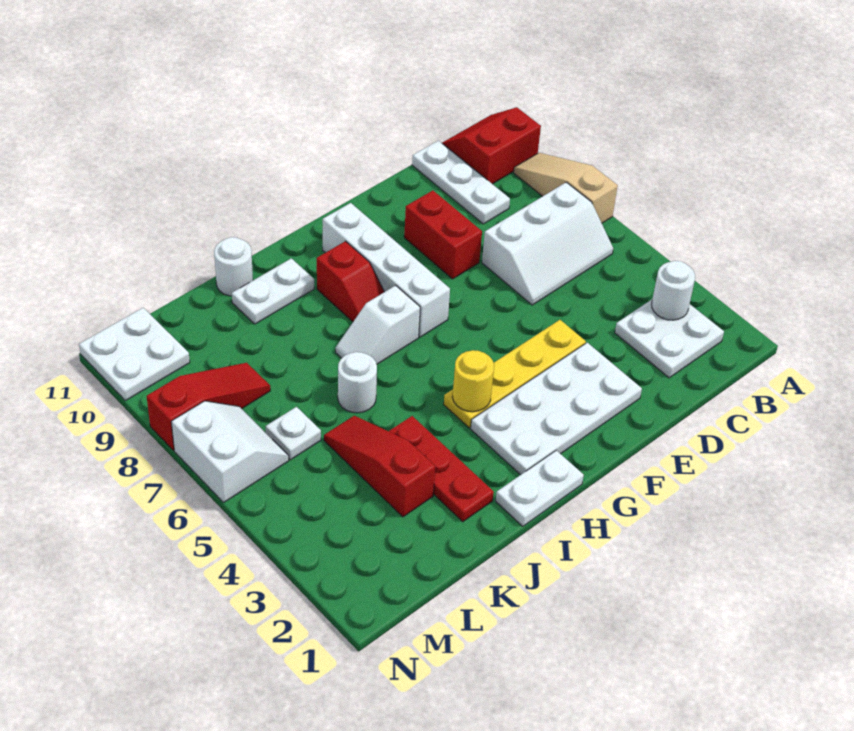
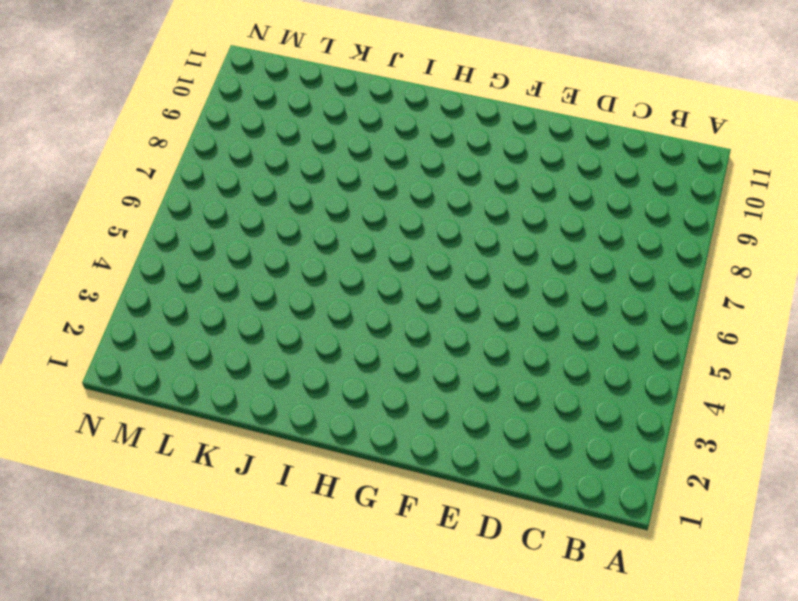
none -> tan 1x3 slope [514,153,618,223]
none -> red 2x2 slope [442,107,541,184]
none -> white 2x2 plate [615,300,724,378]

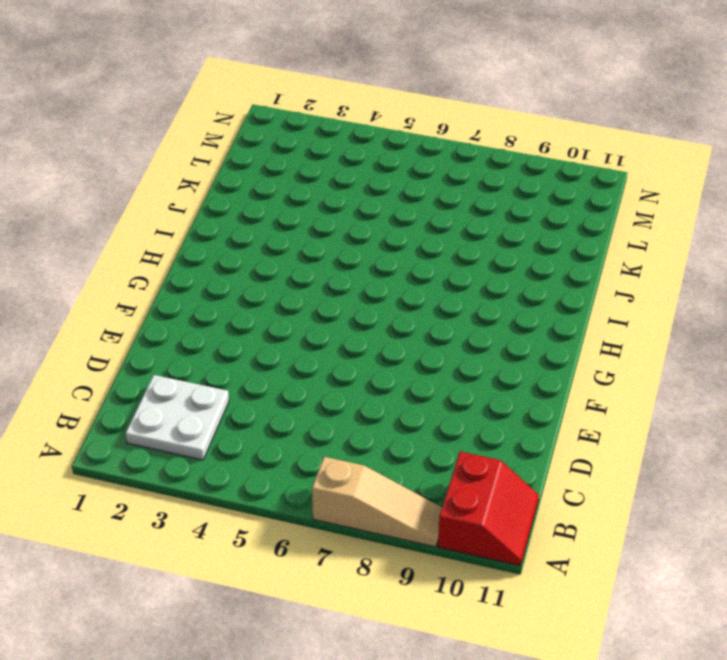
none -> white 2x3 slope [482,182,613,305]
none -> white 1x3 plate [412,141,510,224]
none -> white 2x4 plate [471,343,642,475]

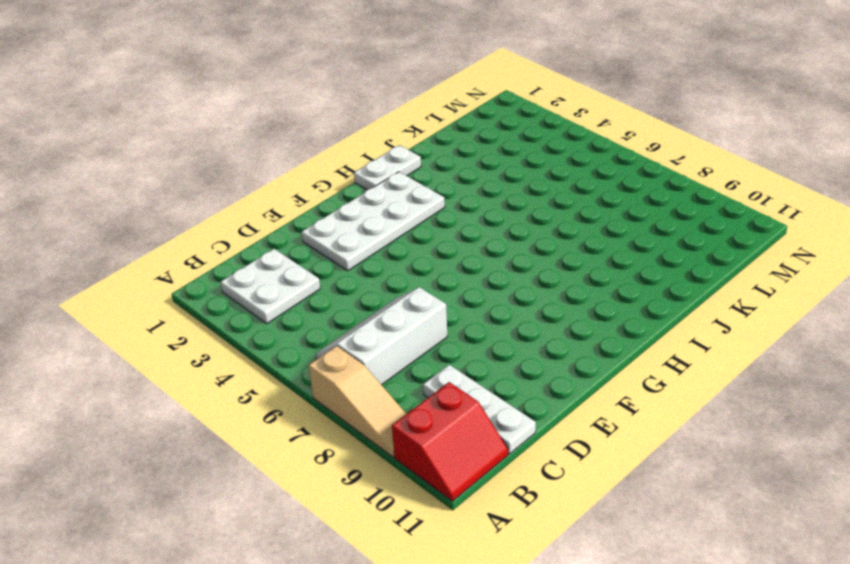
none -> yellow 1x4 plate [444,320,586,428]
none -> red 1x2 brick [404,190,482,279]
none -> white 1x4 brick [323,203,450,337]

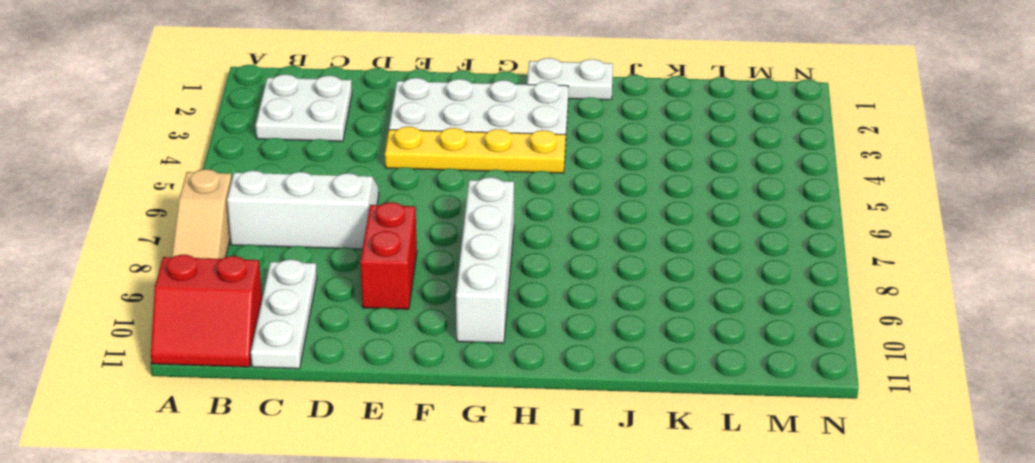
none -> white 1x2 slope [336,285,420,364]
none -> red 1x2 slope [317,241,384,322]
none -> white 1x2 plate [232,258,314,324]

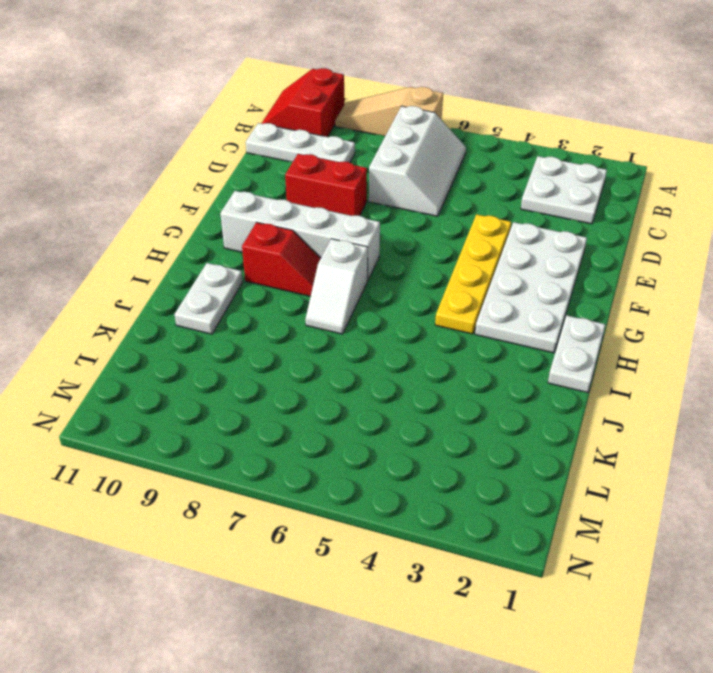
none -> red 1x3 plate [389,416,494,522]
none -> white 1x1 round brick [338,352,377,413]
none -> white 1x1 round brick [214,237,253,296]

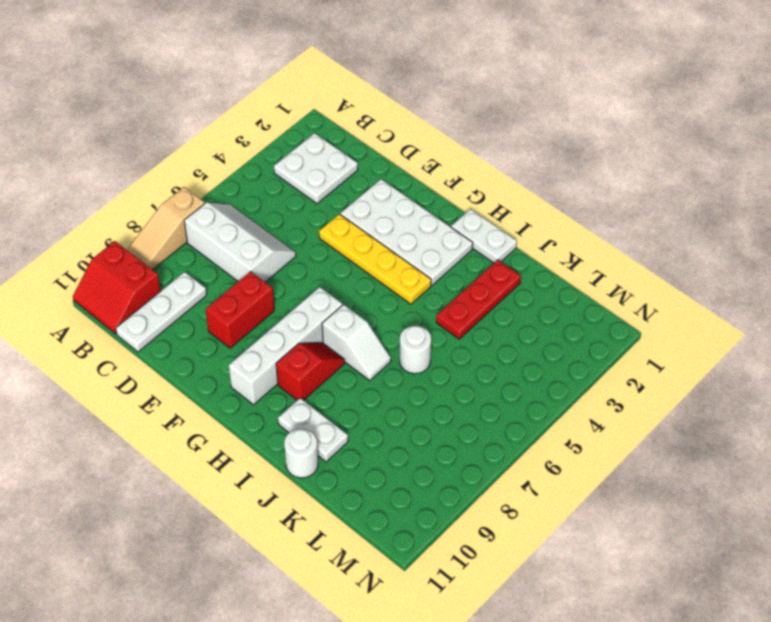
none -> red 1x3 slope [324,416,435,517]
none -> white 1x1 plate [266,407,321,460]
none -> red 1x3 slope [147,363,270,450]

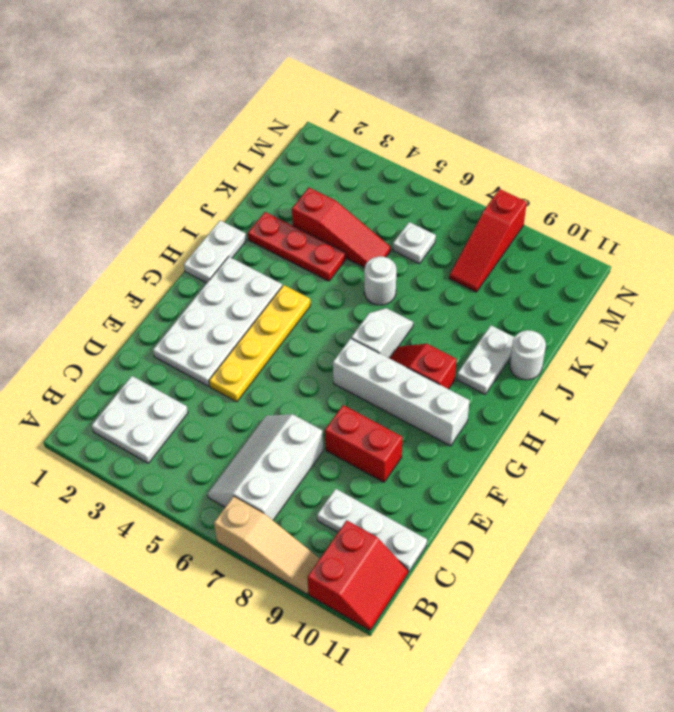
none -> white 2x2 slope [171,401,289,502]
none -> white 2x2 plate [79,308,190,401]
none -> white 1x1 round brick [652,261,695,320]

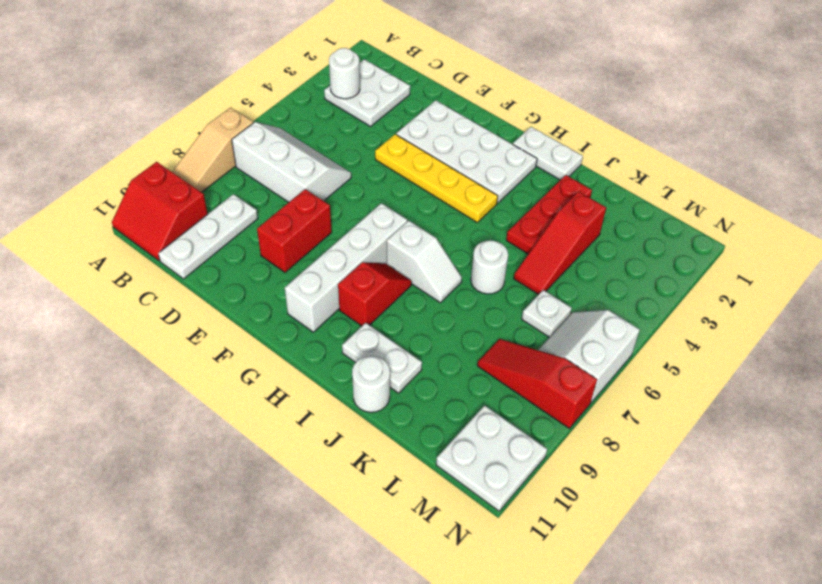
none -> yellow 1x1 round brick [452,350,494,412]

